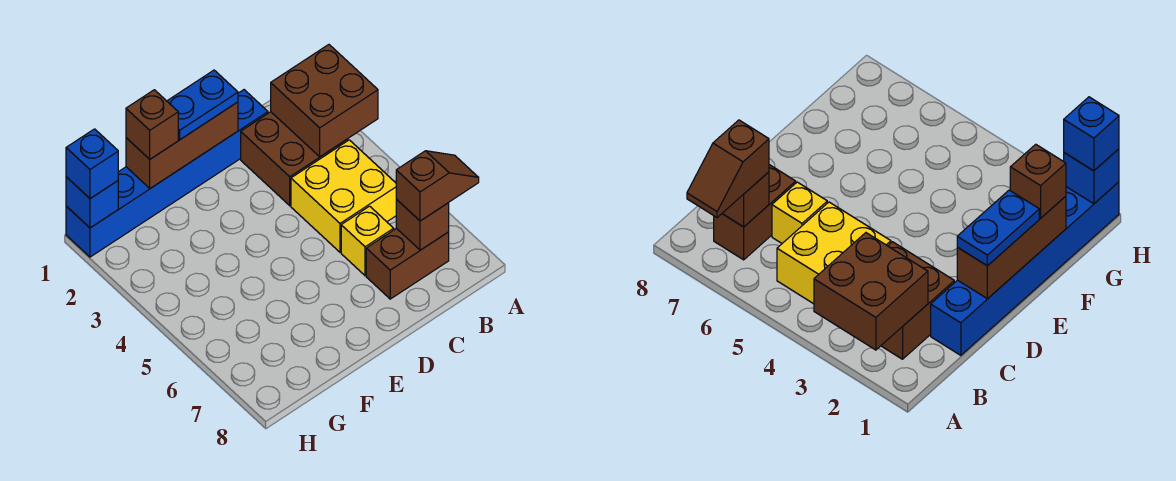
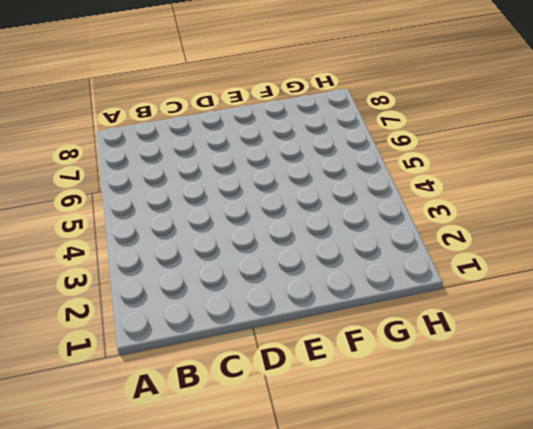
none -> brown 2x2 brick [241,112,348,206]
none -> yellow 2x2 brick [291,140,396,252]
none -> brown 1x2 brick [366,228,449,299]

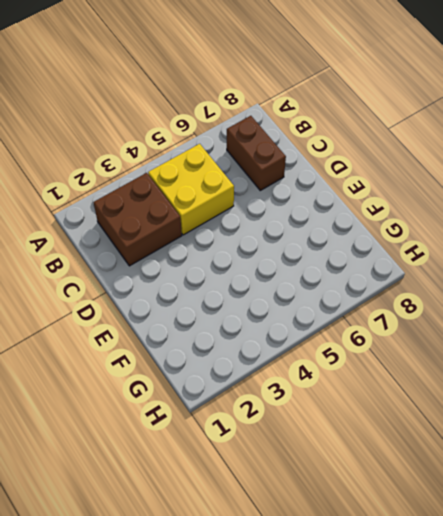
none -> blue 1x6 brick [66,90,268,257]
none -> yellow 1x1 brick [341,206,394,276]
none -> brown 2x2 brick [271,45,378,157]

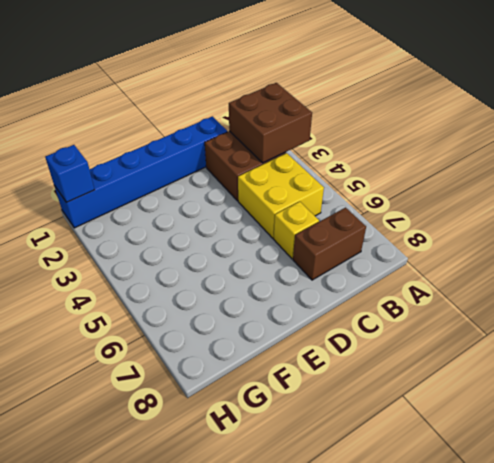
none -> brown 1x1 brick [396,199,449,250]
none -> brown 1x3 brick [126,102,238,188]
none -> brown 1x2 slope [396,151,479,221]

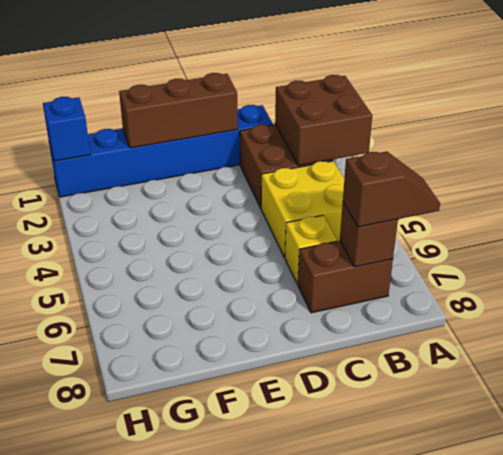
none -> blue 1x2 plate [167,70,238,139]
none -> brown 1x1 brick [126,90,178,159]
none -> blue 1x1 brick [66,129,118,199]

